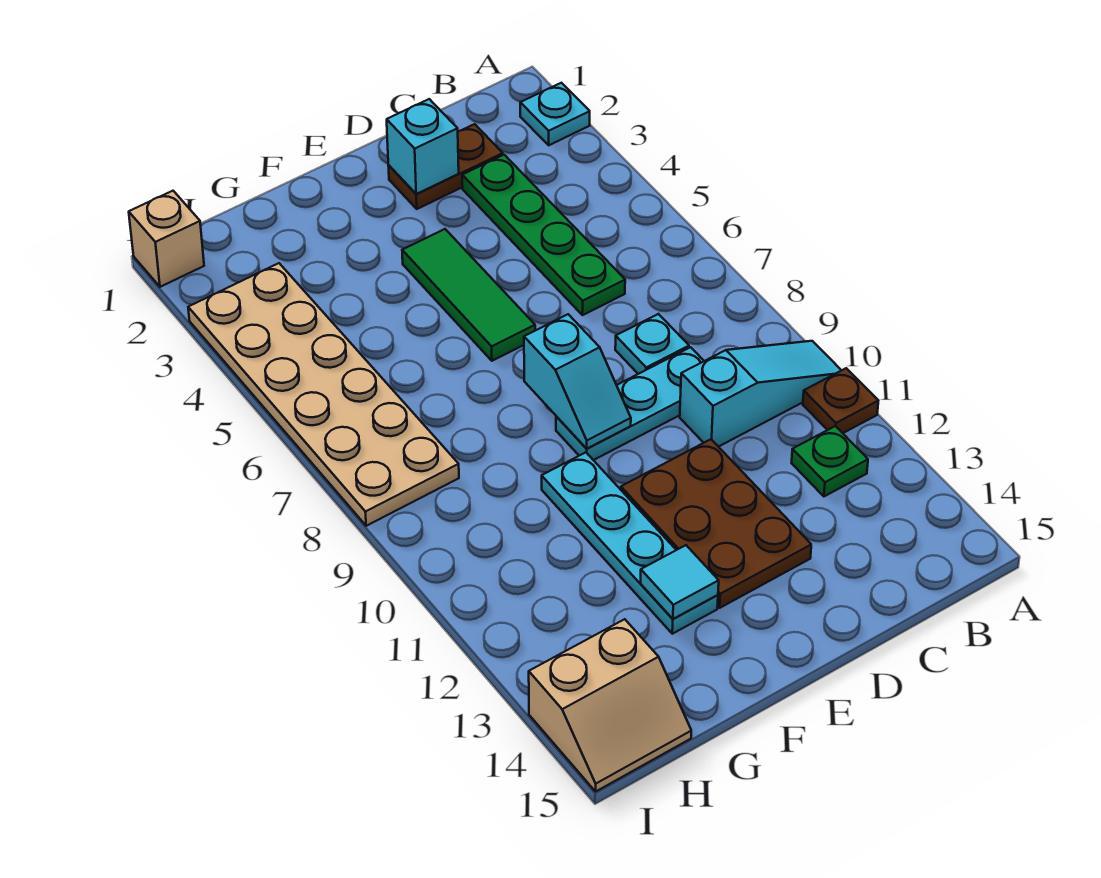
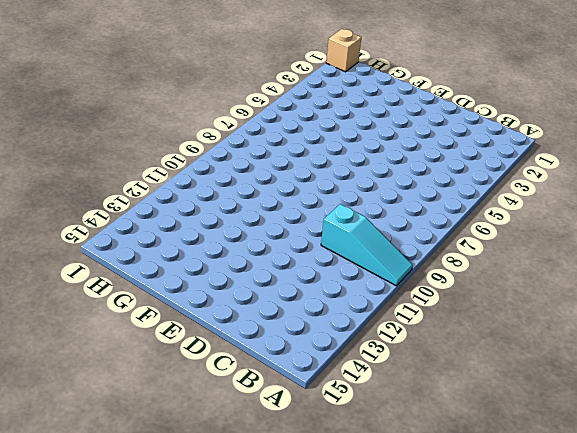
none -> cyan 1x1 plate [520,83,590,145]
none -> brown 1x1 plate [803,368,878,433]
none -> green 1x1 plate [792,426,868,496]

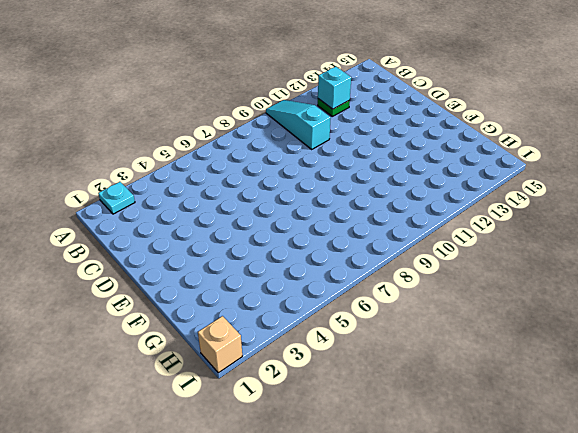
cyan 1x1 brick [318,67,351,109] -> cyan 1x1 brick moved to [387,99,459,194]
none -> brown 1x1 plate [803,368,878,433]
none -> brown 1x2 plate [388,124,503,209]
none -> green 1x4 plate [462,155,625,315]

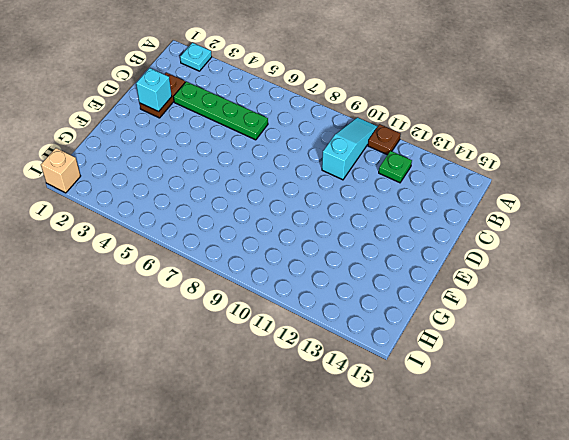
none -> cyan 1x1 plate [615,314,689,374]
none -> cyan 1x3 plate [556,347,704,460]
none -> brown 2x3 plate [621,439,811,608]

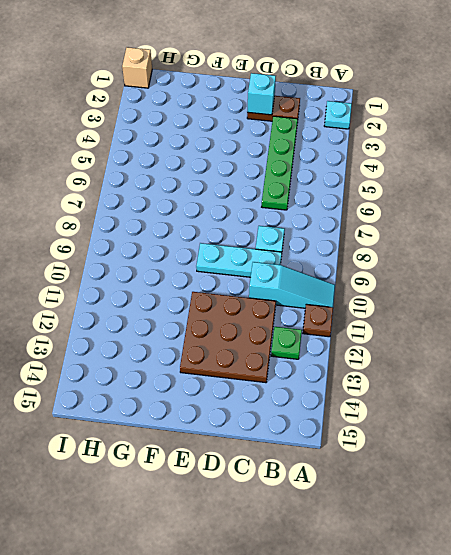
brown 3x3 plate [180,292,276,383] -> brown 2x3 plate [621,439,811,608]
none -> green 1x3 tile [402,229,535,361]
none -> cyan 1x4 plate [542,452,718,634]
none -> tan 2x6 plate [188,263,459,526]

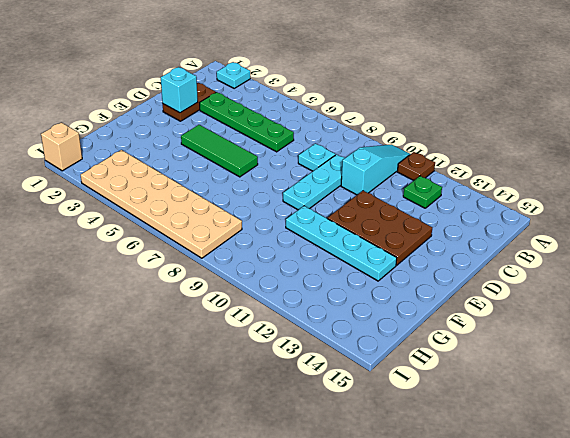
none -> tan 2x2 slope [529,619,691,791]
none -> cyan 1x2 slope [524,314,631,449]
none -> cyan 1x1 tile [640,545,719,619]

